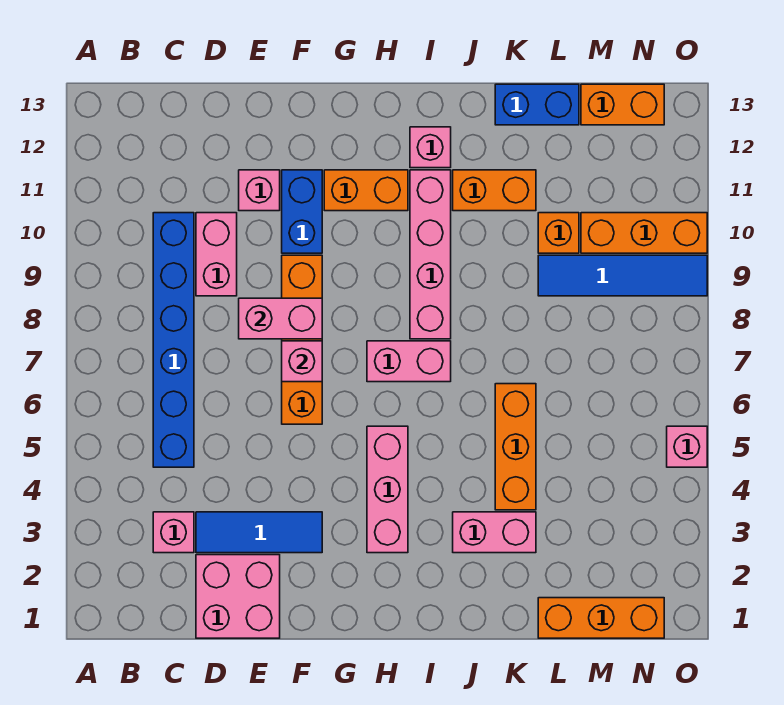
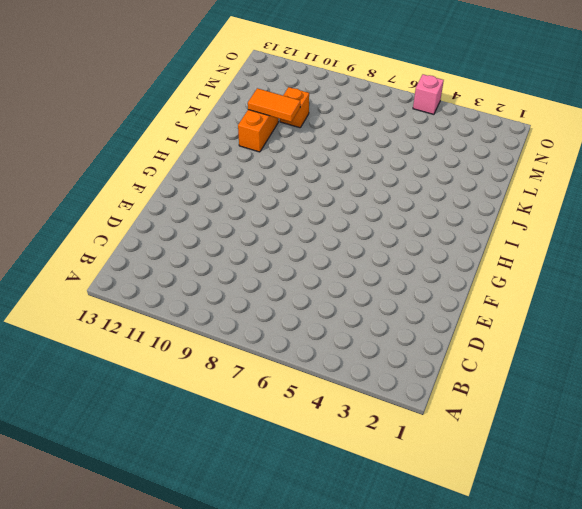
orange 1x2 tile [248,88,300,122] -> none
none -> pink 1x1 brick [153,512,194,553]
none -> blue 1x6 brick [153,213,194,467]
none -> pink 2x2 brick [196,555,280,638]

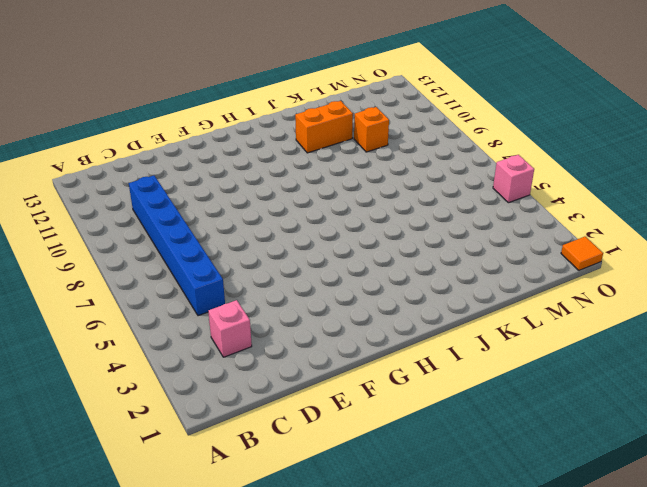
orange 1x1 tile [561,237,603,270] -> none
none -> pink 2x2 brick [196,555,280,638]
none -> blue 1x3 tile [196,512,322,553]
none -> pink 1x2 brick [196,213,237,296]

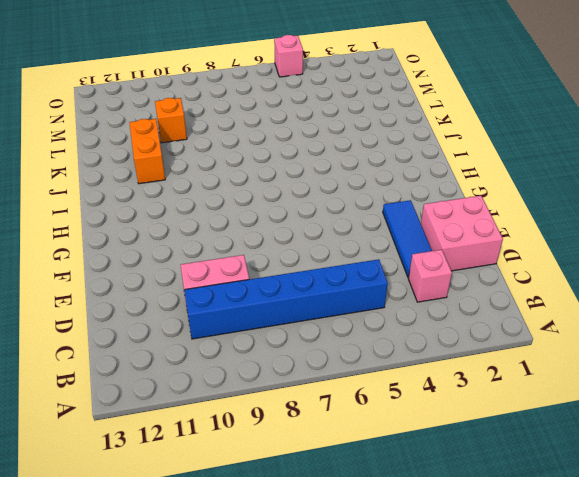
none -> pink 1x1 brick [239,170,280,211]
none -> orange 1x4 brick [282,255,322,424]
none -> blue 1x2 brick [282,170,322,253]

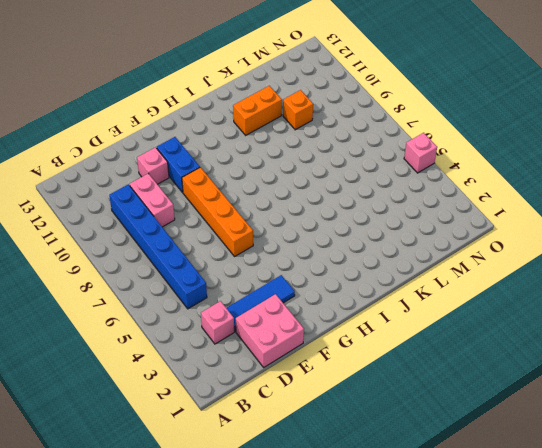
none -> orange 1x2 brick [324,170,408,211]
none -> pink 1x3 brick [367,426,408,553]
none -> pink 1x2 brick [367,341,451,382]

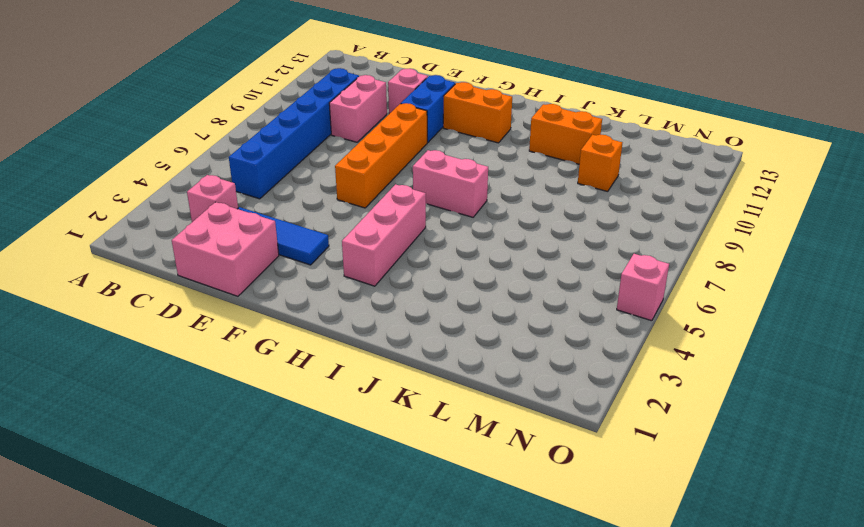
none -> pink 1x4 brick [410,170,451,339]
none -> pink 1x1 brick [410,127,451,168]
none -> pink 1x2 brick [453,512,536,553]

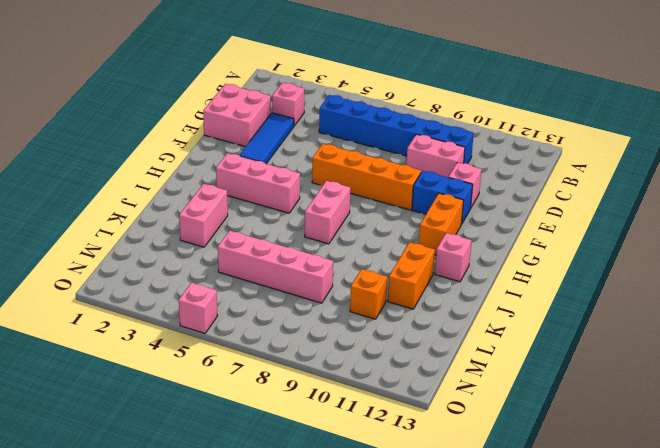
pink 1x4 brick [218,231,333,303] -> pink 1x4 brick moved to [410,170,451,339]
none -> orange 1x3 brick [495,384,536,510]
none -> blue 1x2 brick [495,84,579,125]
none -> orange 1x3 brick [538,598,664,638]

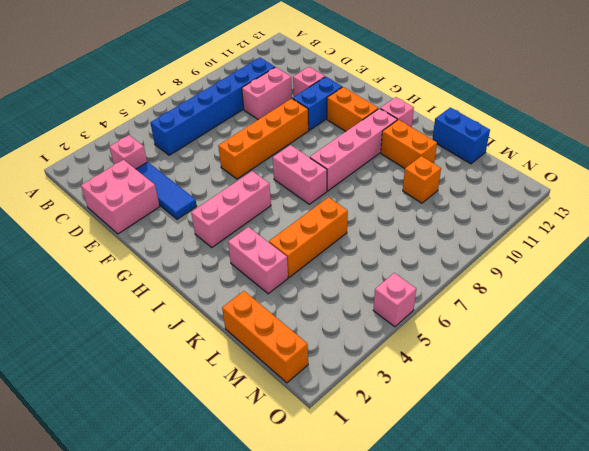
none -> blue 1x4 tile [538,255,707,296]
none -> orange 1x3 brick [581,213,707,253]
none -> orange 1x2 brick [581,84,664,125]

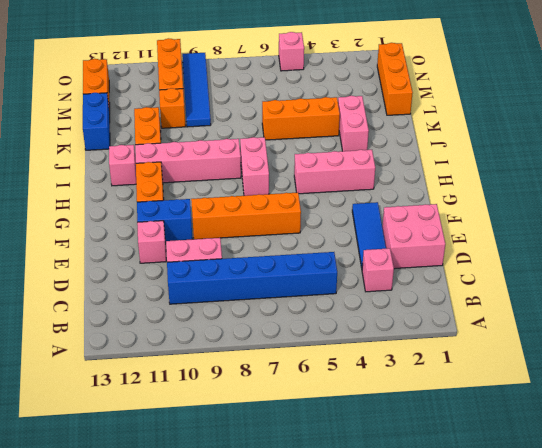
none -> pink 1x2 brick [239,298,322,339]
none -> pink 1x1 brick [282,341,322,382]

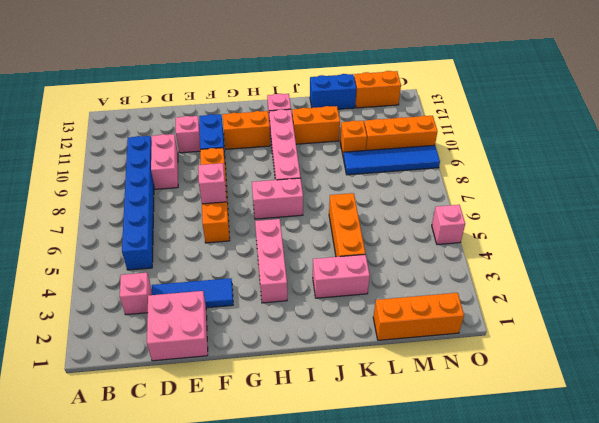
none -> pink 1x2 brick [239,298,322,339]

